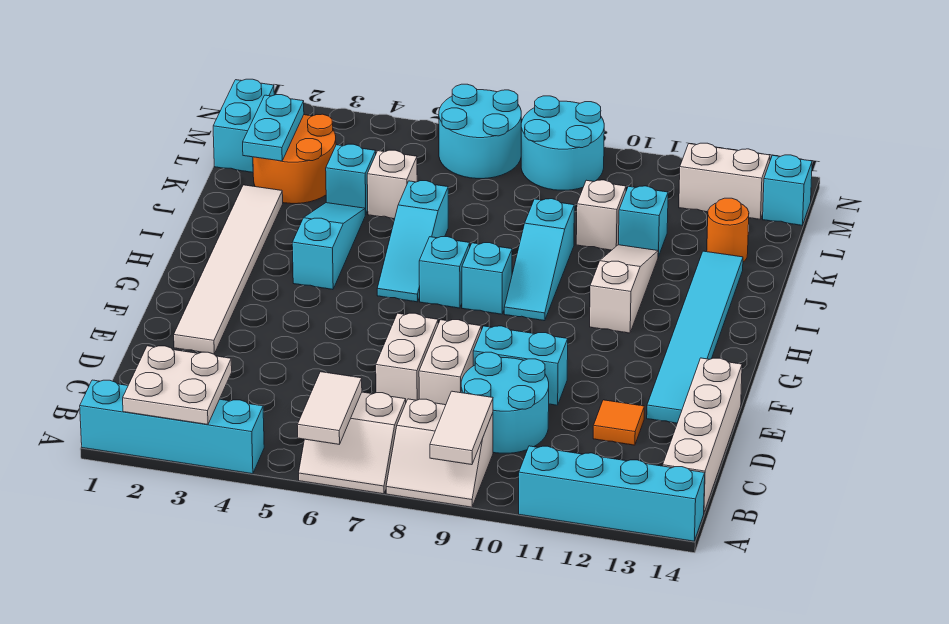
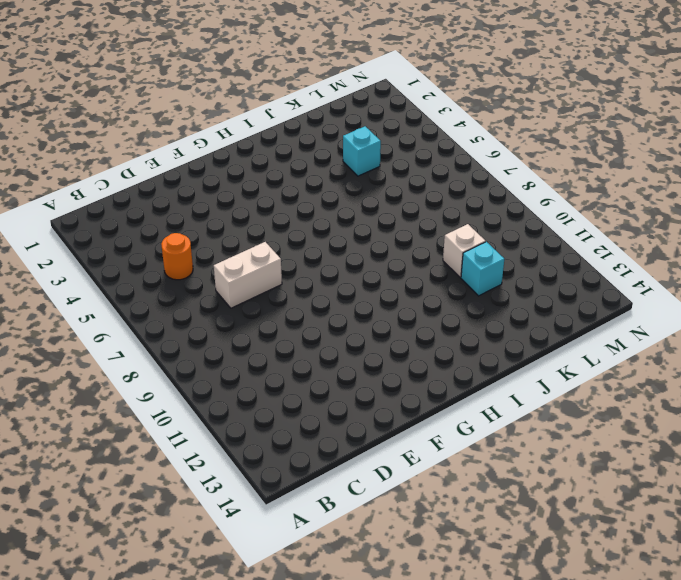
orange 1x1 round brick [161,233,193,280] -> orange 1x1 round brick moved to [707,198,749,262]
none -> cyan 1x4 brick [80,380,264,474]
none -> white 2x2 slope [299,392,406,494]
none -> white 2x2 slope [386,399,493,507]
none -> cyan 1x4 brick [519,446,705,541]

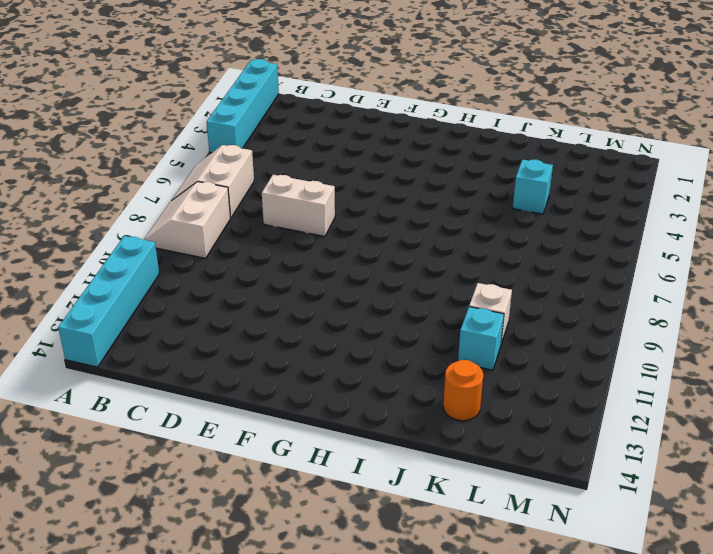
none -> white 1x4 brick [663,358,742,512]
none -> cyan 2x2 round brick [461,352,549,453]
none -> white 1x2 brick [419,320,481,405]
none -> orange 1x1 tile [593,400,644,445]

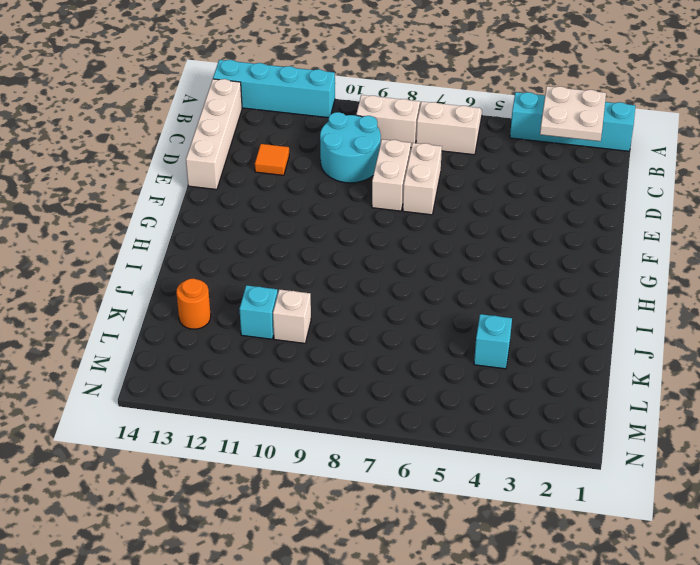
none -> white 1x6 tile [174,185,283,354]
none -> cyan 1x2 brick [473,326,568,405]
none -> cyan 1x6 tile [647,251,743,423]
none -> cyan 1x3 slope [292,203,365,289]

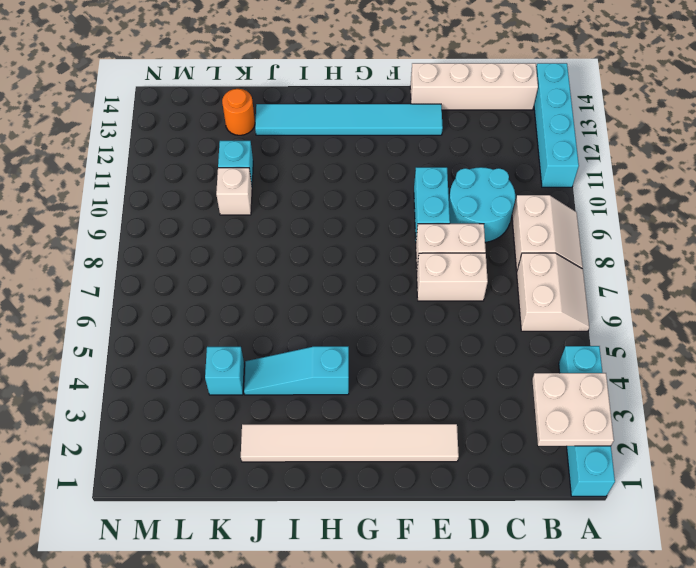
none -> orange 1x1 tile [593,400,644,445]
none -> cyan 1x3 slope [377,181,448,302]
none -> cyan 1x1 brick [419,237,470,308]
none -> cyan 1x1 brick [462,243,512,314]

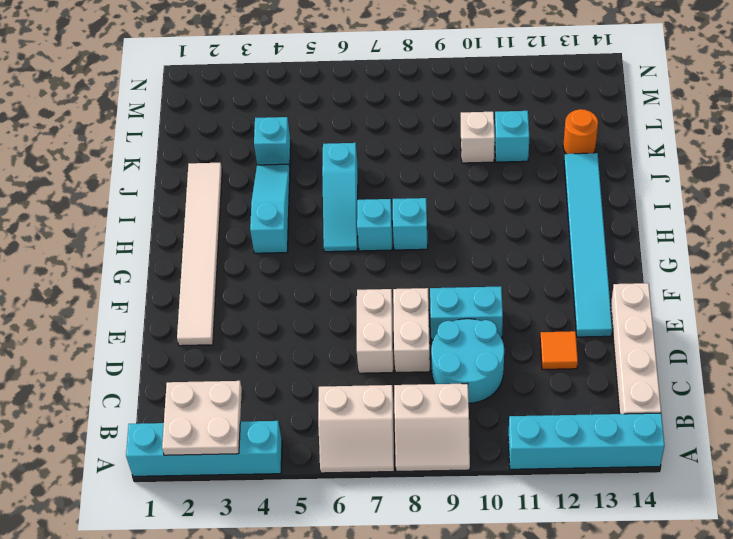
none -> cyan 1x3 slope [504,199,574,321]
none -> white 1x3 slope [590,245,658,333]
none -> orange 2x2 round brick [253,114,336,204]
none -> white 1x1 brick [367,150,417,219]

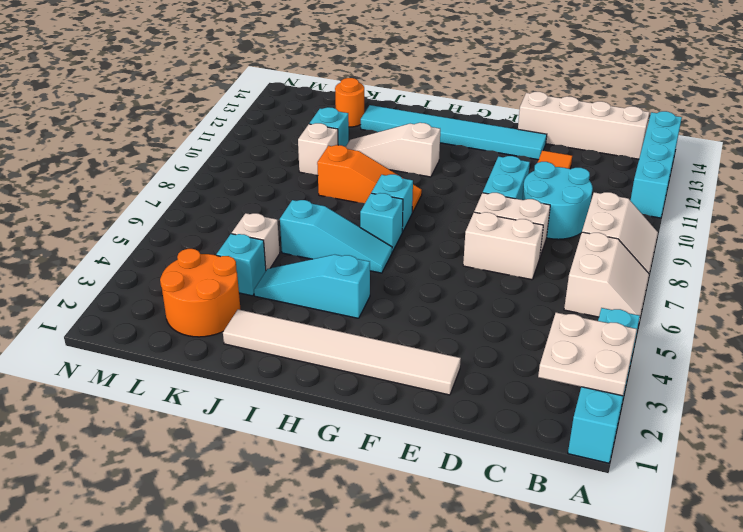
orange 1x3 slope [317,145,422,213] -> cyan 1x3 slope [504,199,574,321]
none -> cyan 1x2 brick [213,79,274,172]
none -> cyan 2x2 round brick [439,84,521,179]
none -> cyan 2x2 round brick [521,96,604,190]
none -> white 1x2 brick [679,143,770,219]

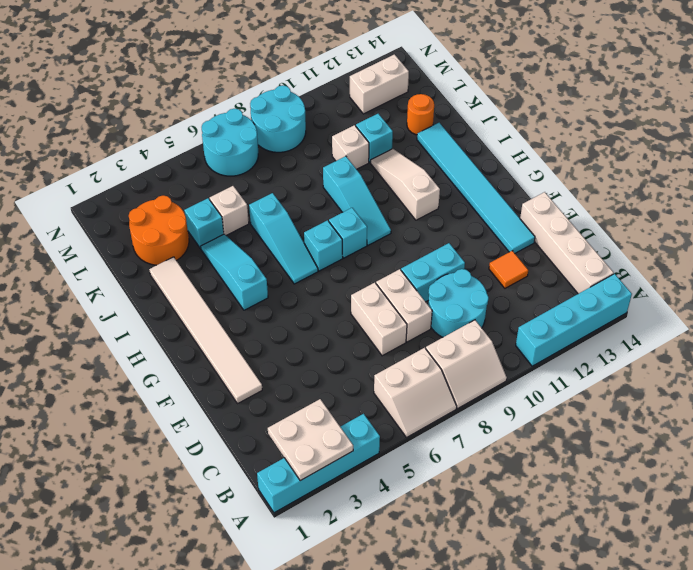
none -> cyan 1x2 brick [213,79,274,172]
none -> cyan 1x1 brick [763,155,812,225]
none -> white 1x2 tile [297,372,362,444]
none -> white 1x2 tile [430,391,493,465]

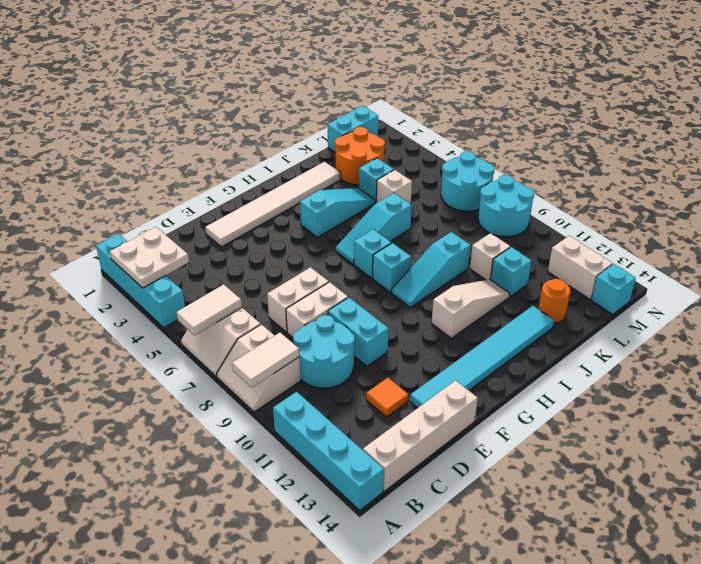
none -> cyan 1x2 plate [243,95,304,161]

